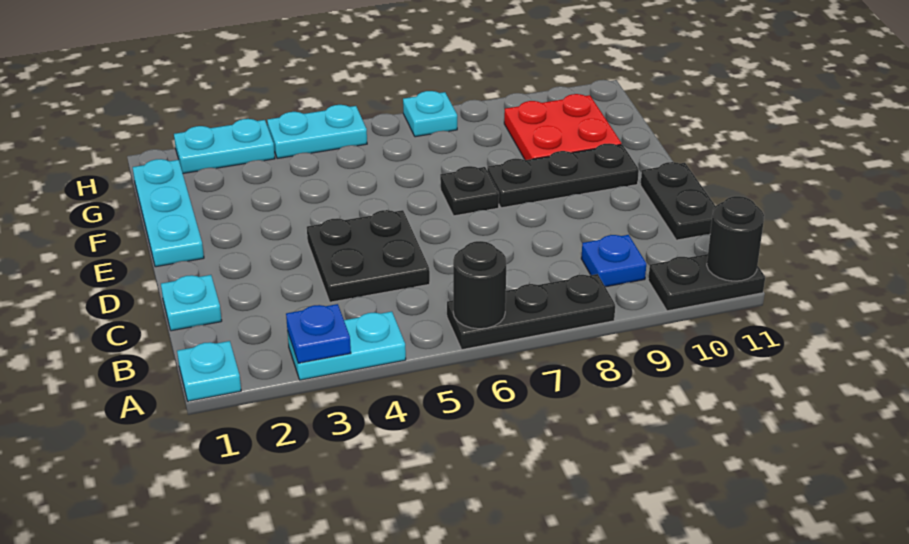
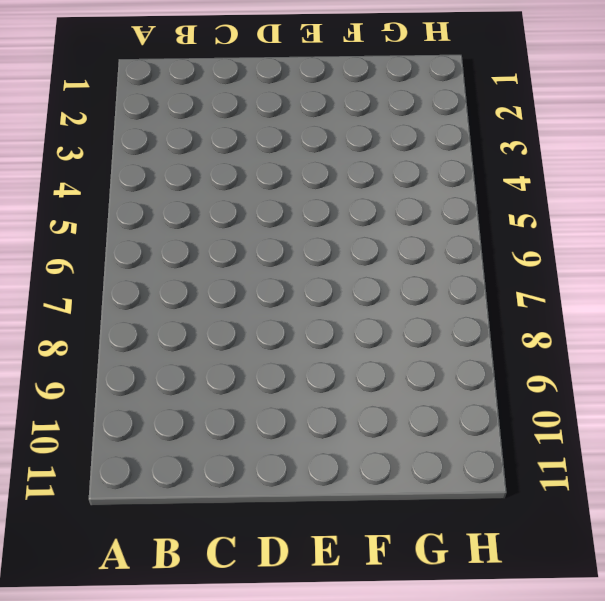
none -> cyan 1x1 plate [177,341,241,401]
none -> cyan 1x2 plate [287,312,406,380]
none -> black 1x3 plate [447,274,615,350]

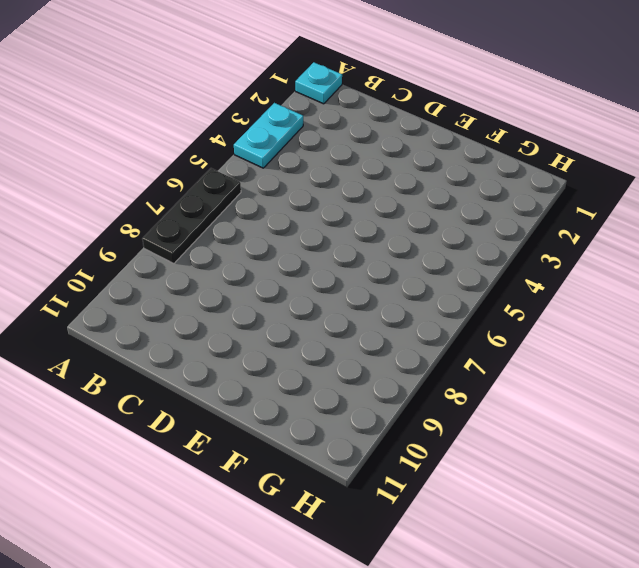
none -> black 1x2 plate [648,254,765,311]
none -> blue 1x1 plate [581,235,646,287]
none -> cyan 1x1 plate [161,275,222,331]

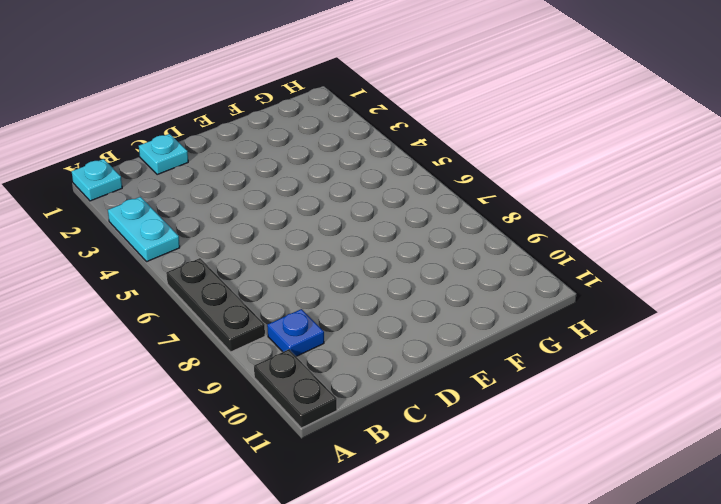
none -> black 2x2 plate [307,210,430,302]
none -> black 1x2 plate [641,162,716,240]
none -> cyan 1x3 plate [133,159,204,267]

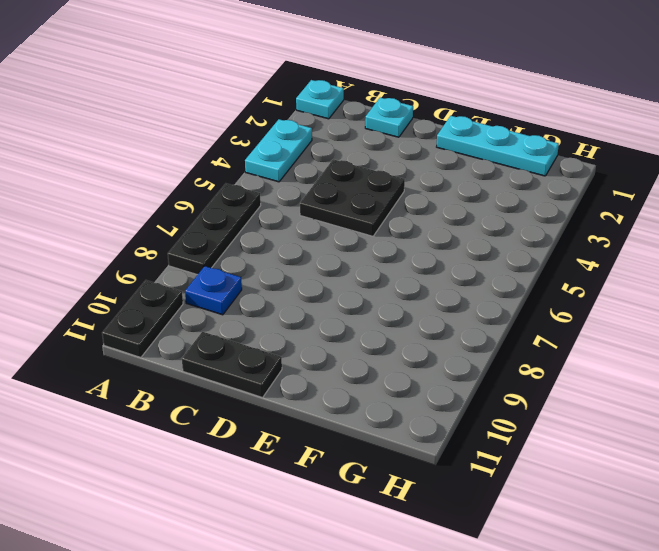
none -> black 1x1 plate [440,166,499,216]
none -> black 1x3 plate [487,143,639,208]
none -> red 2x2 plate [504,94,622,160]

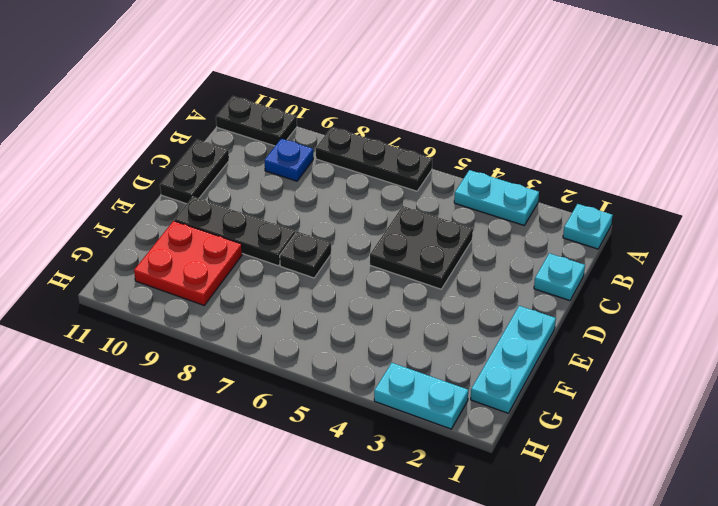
none -> cyan 1x2 plate [267,105,367,159]
none -> cyan 1x1 plate [403,91,457,137]
none -> blue 1x1 plate [286,304,351,363]

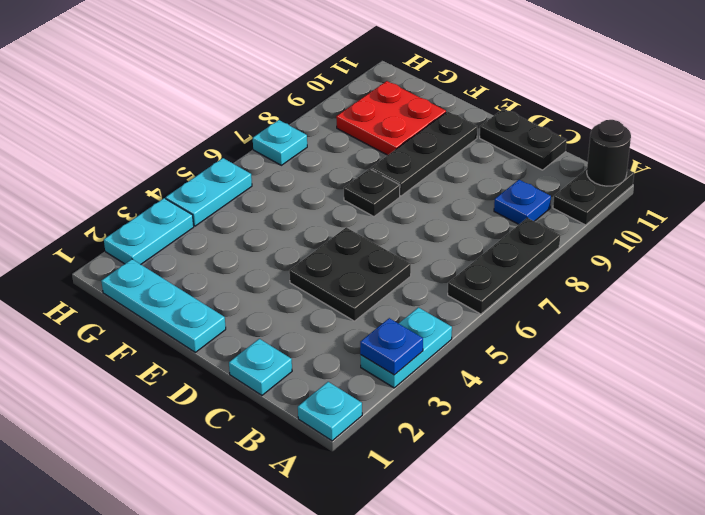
none -> black 1x1 round brick [453,241,506,329]

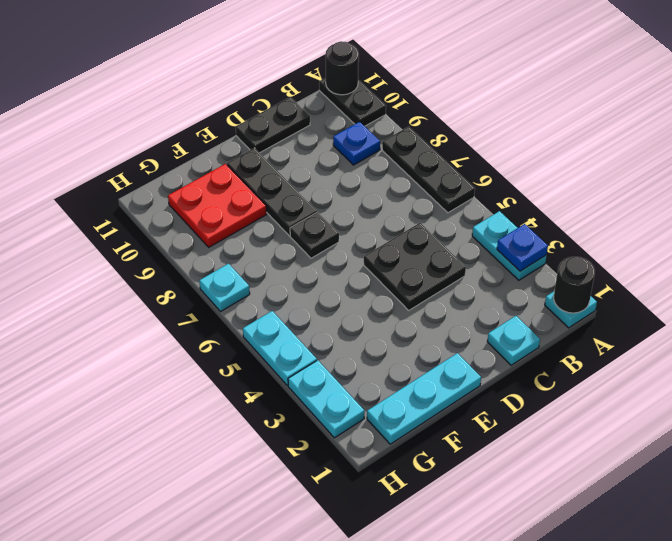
black 1x1 round brick [554,257,595,313] -> black 1x1 round brick moved to [453,241,506,329]

